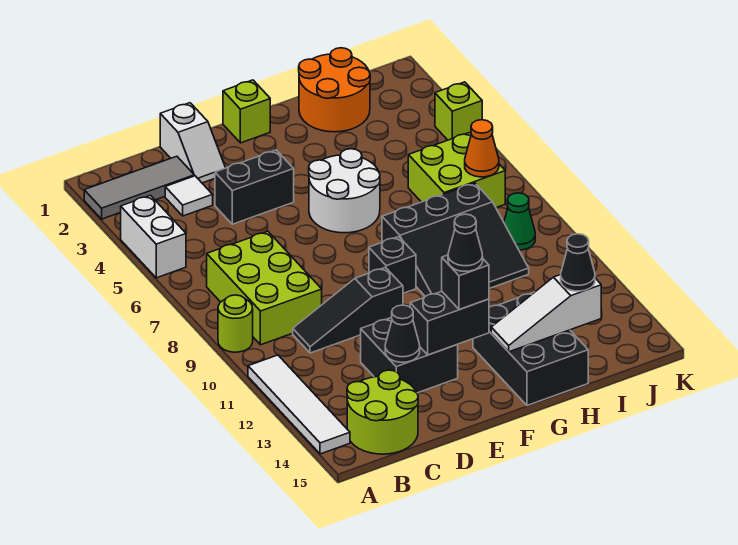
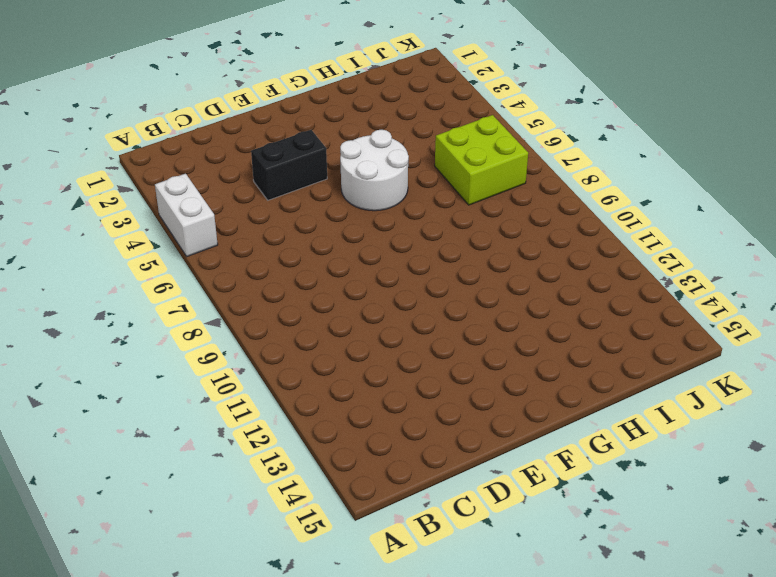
none -> grey 1x3 tile [84,156,194,219]
none -> lime 1x1 round brick [218,295,253,352]
none -> white 1x4 tile [248,355,350,454]

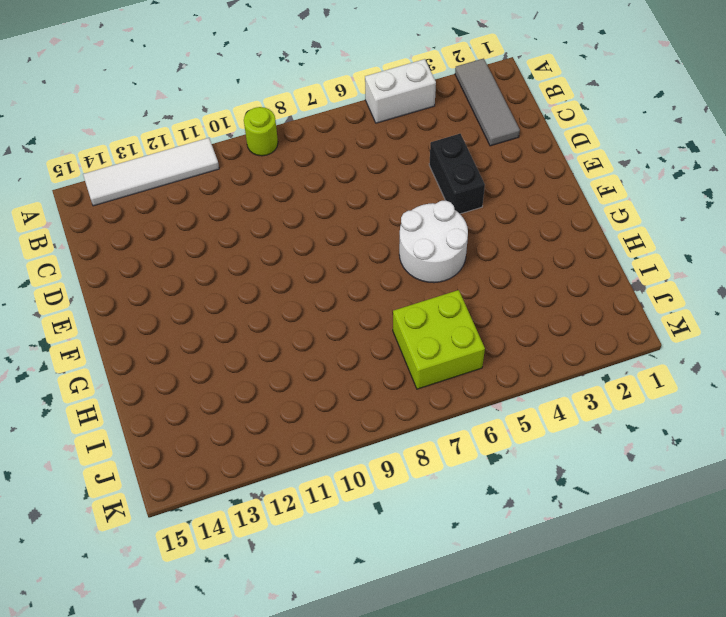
none -> lime 2x3 brick [207,231,322,345]
none -> lime 2x2 round brick [347,370,418,454]
none -> white 1x1 tile [165,176,213,216]

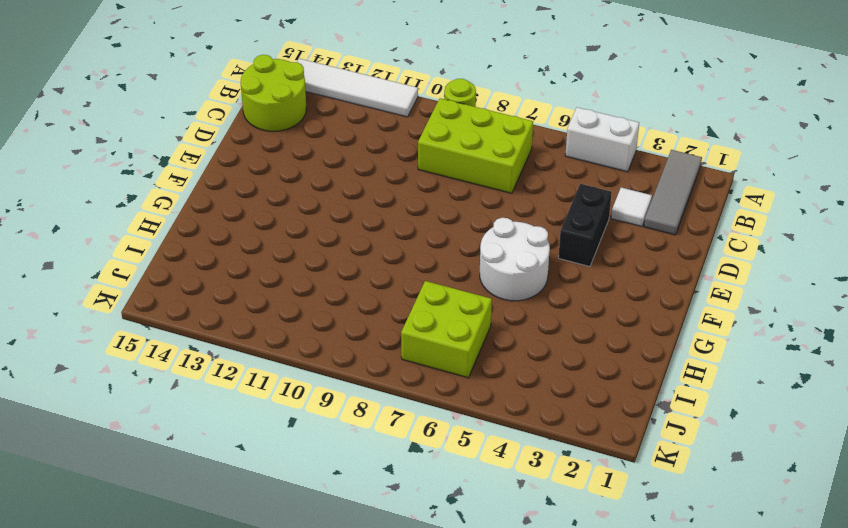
none -> black 1x3 slope [293,267,403,353]
none -> white 1x2 slope [160,103,225,183]
none -> black 2x2 brick [361,317,458,393]

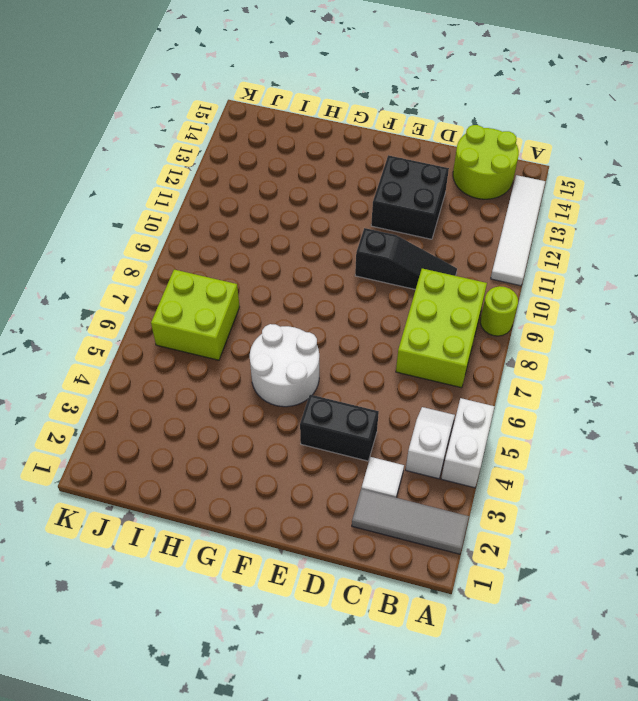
white 1x2 slope [406,407,455,479] -> white 1x2 slope moved to [160,103,225,183]
none -> lime 1x1 brick [223,80,270,143]
none -> black 1x1 brick [369,237,416,293]
none -> black 3x3 slope [382,183,529,297]

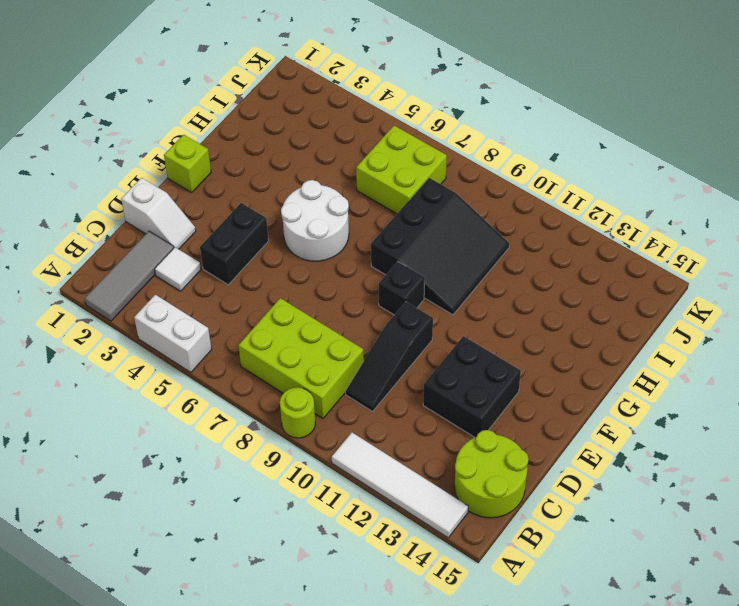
none -> black 2x3 brick [473,292,588,405]
none -> orange 2x2 round brick [299,48,370,132]
none -> green 1x1 cone [504,193,535,250]

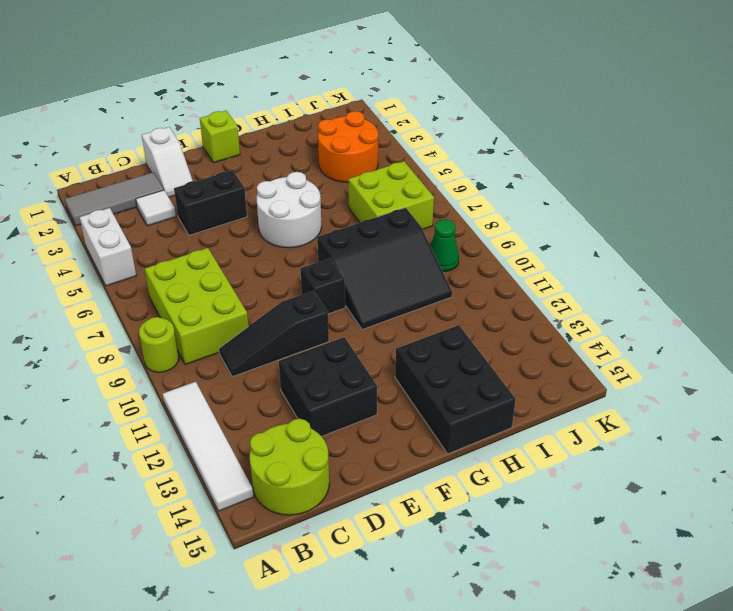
orange 2x2 round brick [318,111,378,182] -> orange 2x2 round brick moved to [299,48,370,132]
none -> lime 1x1 brick [435,82,482,140]
none -> black 1x1 cone [385,305,420,362]
none -> black 1x2 brick [410,291,489,355]

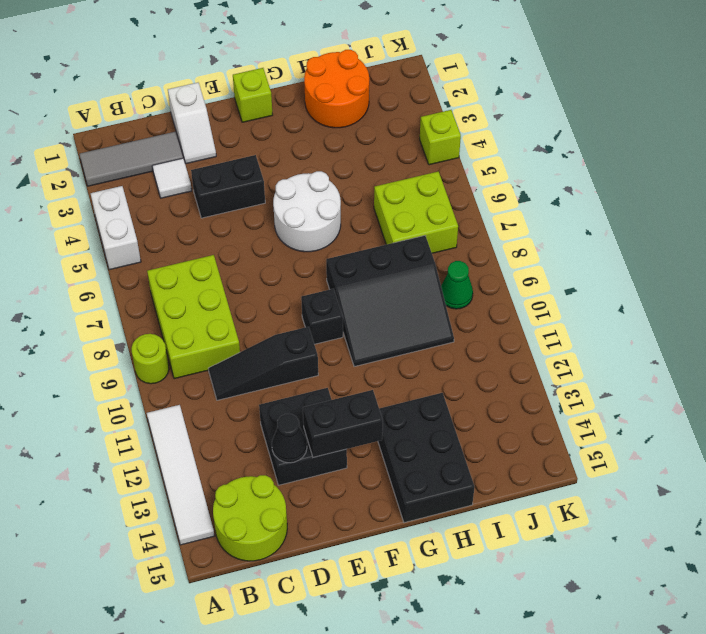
none -> white 1x3 slope [491,275,601,352]
none -> orange 1x1 cone [465,120,499,177]
none -> black 1x1 brick [442,255,489,310]

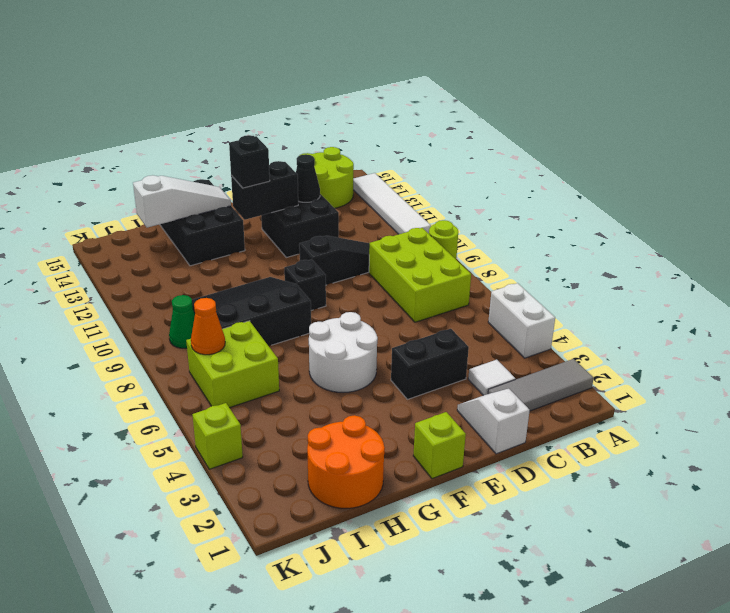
none -> black 1x1 cone [561,234,595,291]
none -> black 1x1 cone [448,214,483,271]

